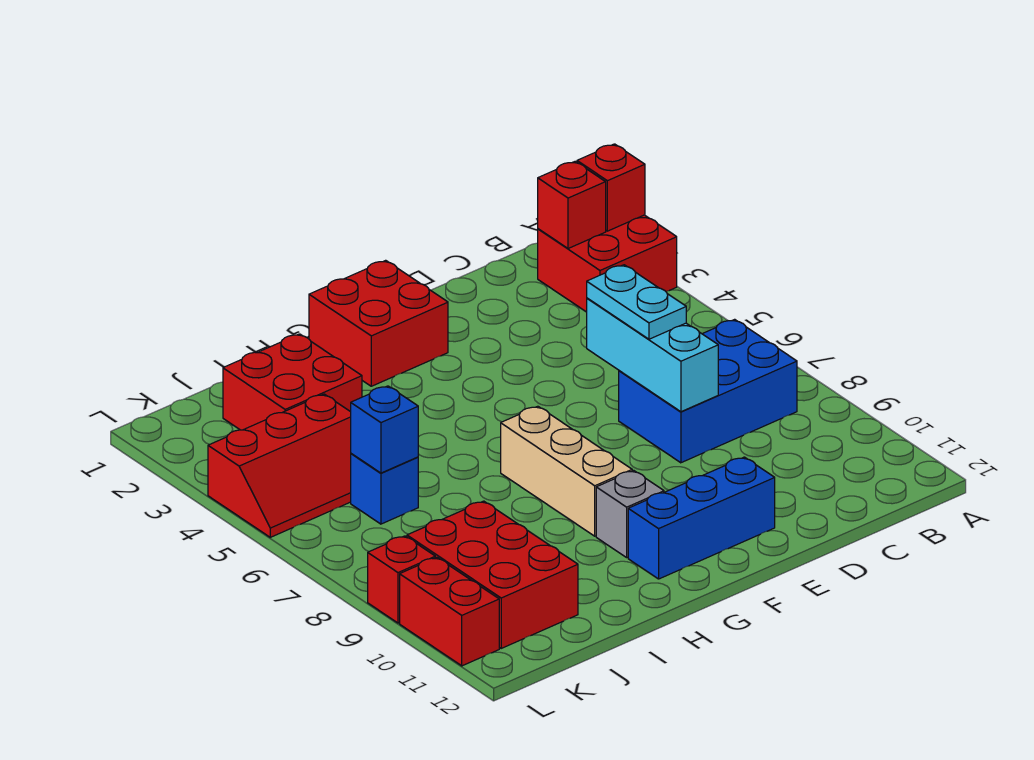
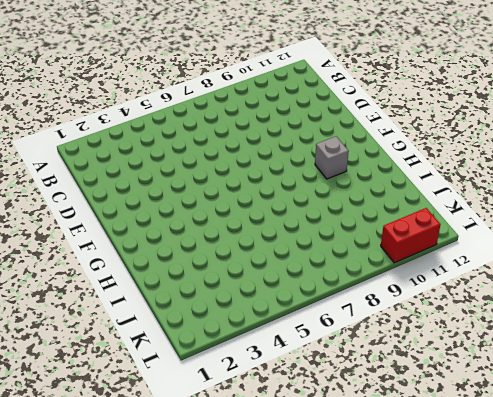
none -> red 2x2 brick [538,215,677,312]
none -> blue 2x3 brick [619,319,797,463]
none -> blue 1x3 brick [628,457,775,579]

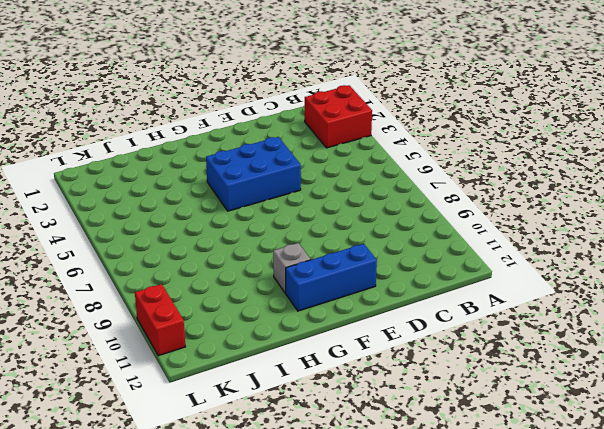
blue 2x3 brick [206,137,301,211] -> blue 2x3 brick moved to [619,319,797,463]
none -> red 2x2 brick [309,260,448,386]
none -> tan 1x3 brick [501,406,632,536]
none -> red 2x2 brick [223,334,362,430]

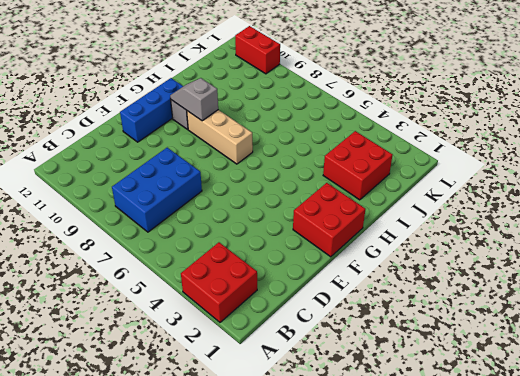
grey 1x2 slope [170,78,218,121] -> none
none -> red 2x3 slope [208,394,351,537]
none -> blue 1x1 brick [351,454,418,524]
none -> red 2x3 brick [407,501,578,648]

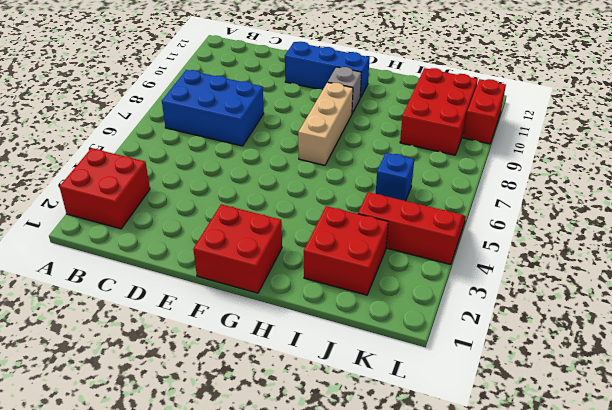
none -> red 1x1 brick [368,536,435,623]
none -> red 1x1 brick [577,144,645,231]
none -> red 1x1 brick [538,162,606,249]

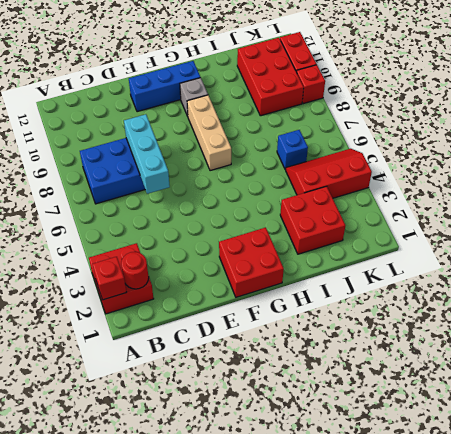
red 1x1 round brick [121,252,149,289] -> red 1x1 brick [538,162,606,249]
none -> blue 1x1 brick [351,386,418,473]
none -> cyan 1x2 plate [587,265,686,339]

